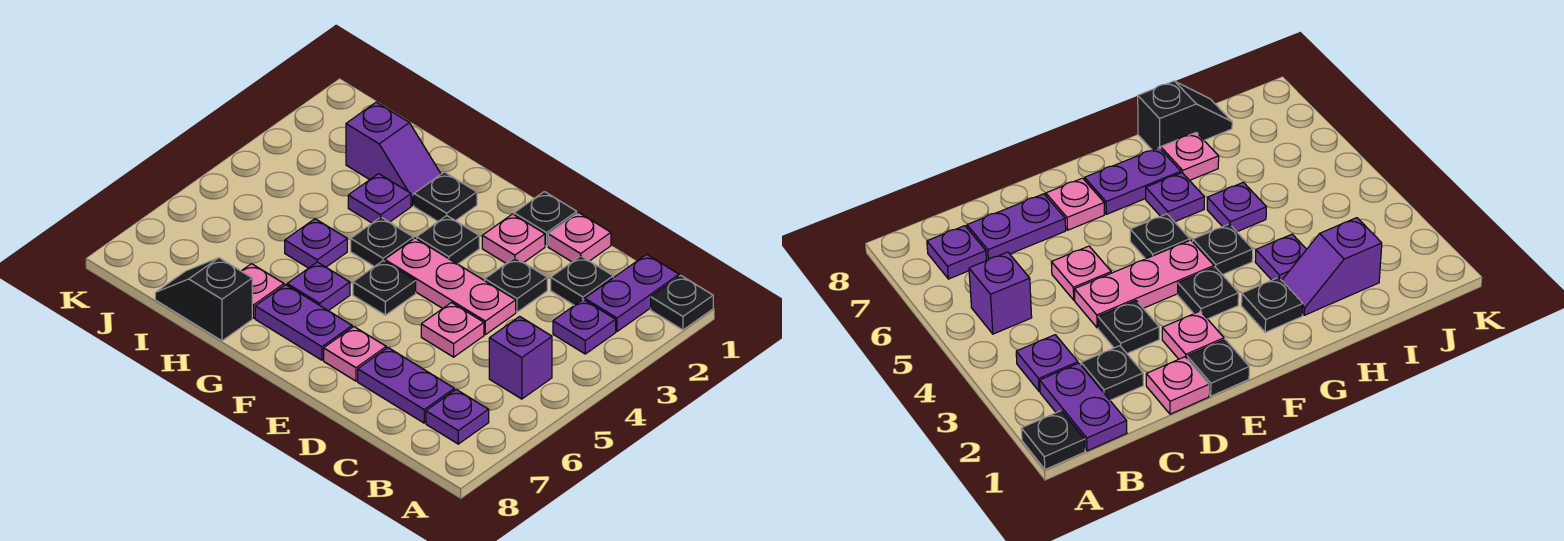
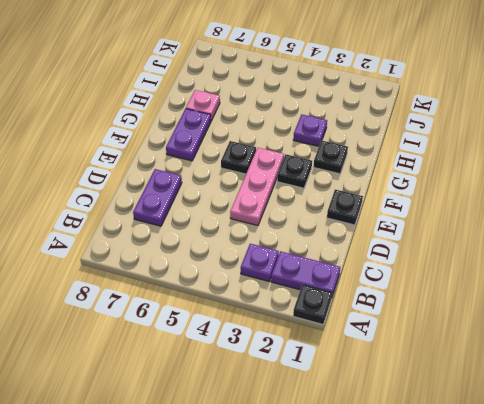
none -> purple 1x1 brick [489,316,552,399]
none -> purple 1x1 plate [426,389,489,444]
none -> black 1x1 plate [551,256,613,305]

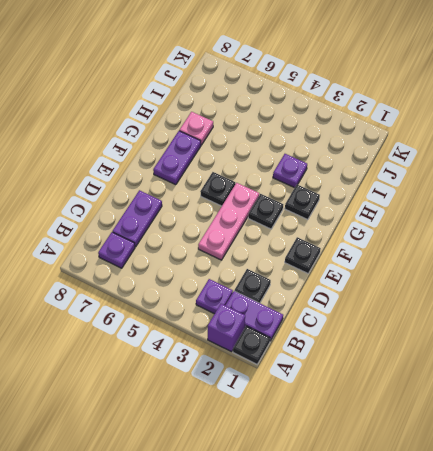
purple 1x1 brick [208,304,245,352] -> purple 1x1 brick moved to [489,316,552,399]
none -> pink 1x1 plate [548,213,611,262]
none -> black 1x1 plate [485,258,547,312]
none -> pink 1x1 plate [421,303,484,357]

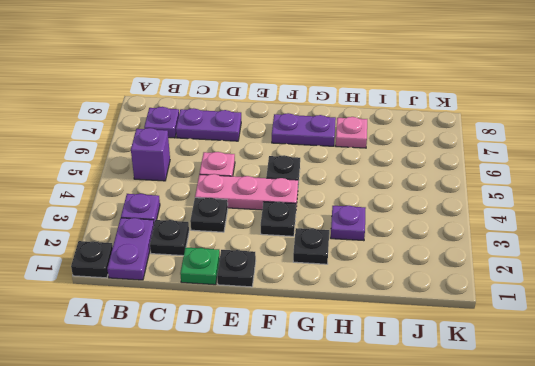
green 1x1 plate [180,248,220,285] -> pink 1x1 plate [548,213,611,262]
none -> pink 1x1 plate [482,214,545,263]
none -> pink 1x1 plate [324,327,386,381]
none -> black 1x1 plate [351,217,413,267]

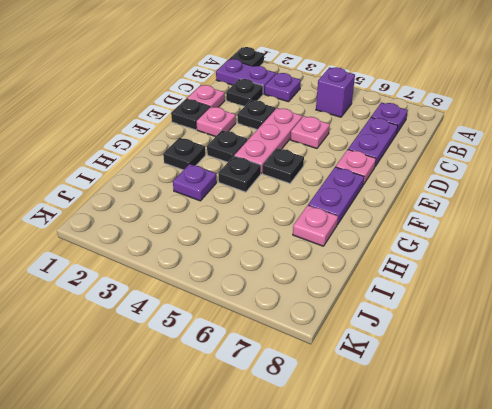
none -> purple 1x1 plate [287,262,350,311]
none -> purple 1x2 slope [346,102,441,206]
none -> purple 1x1 plate [285,219,347,268]

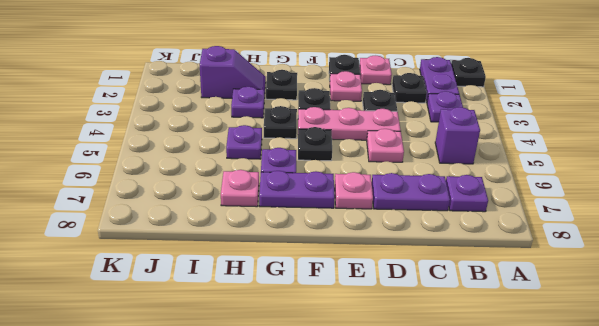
none -> black 1x2 slope [155,258,252,341]

